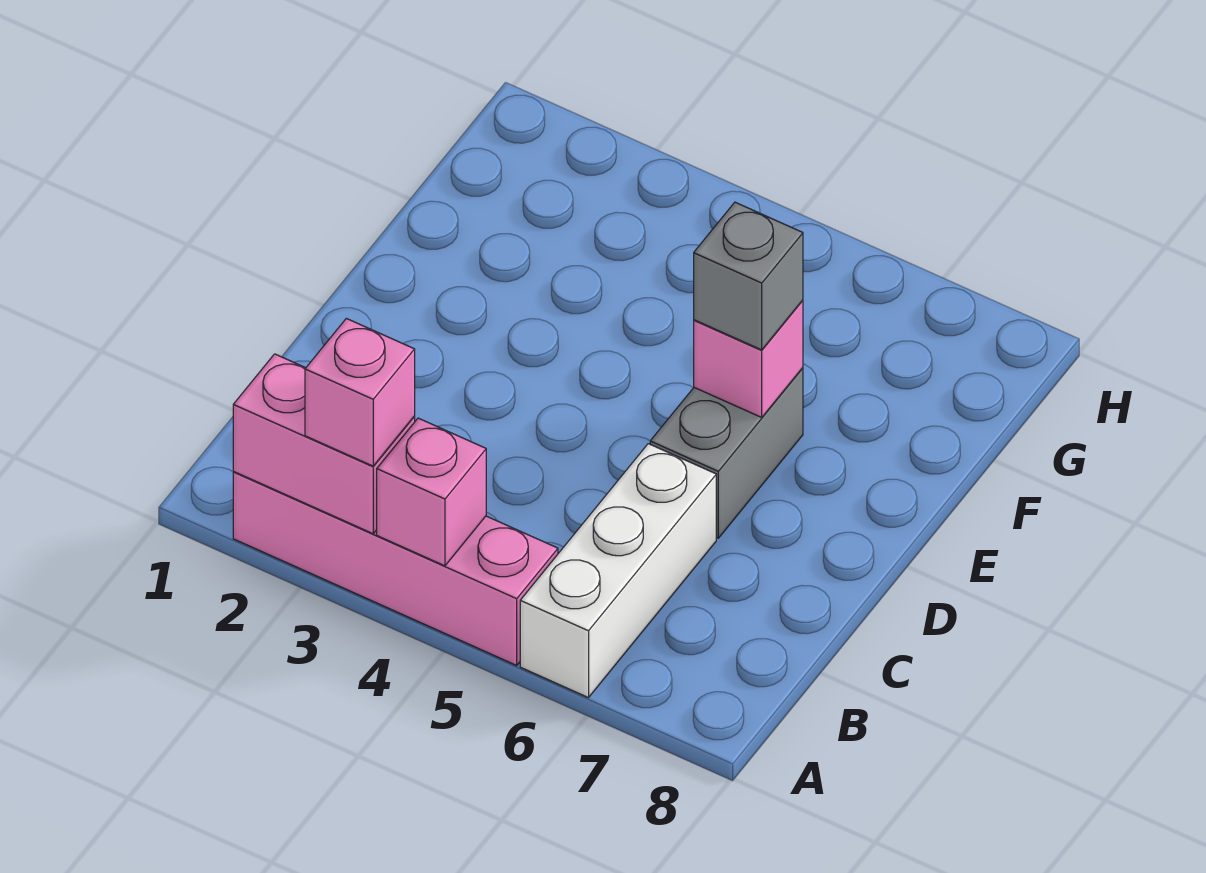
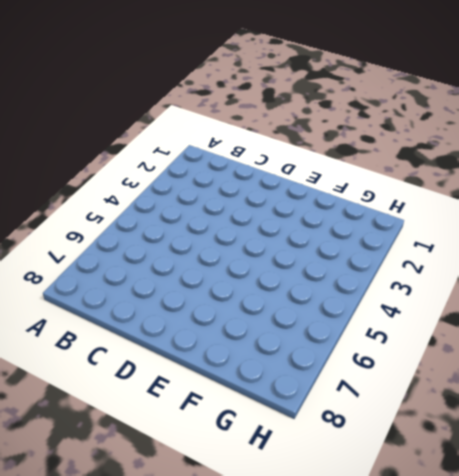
none -> pink 1x4 brick [233,472,558,665]
none -> white 1x3 brick [520,444,716,698]

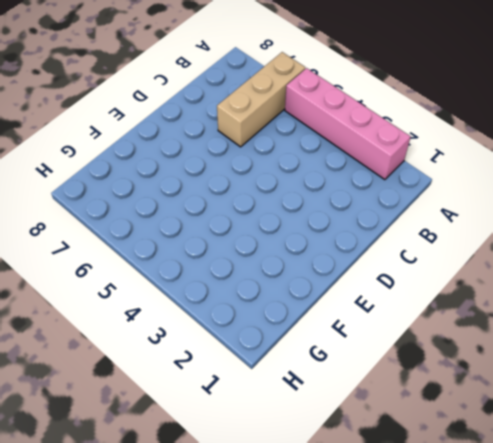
tan 1x3 brick [217,52,305,147] -> white 1x3 brick [520,444,716,698]
none -> grey 1x2 brick [650,368,803,538]
none -> pink 1x2 brick [233,354,415,534]

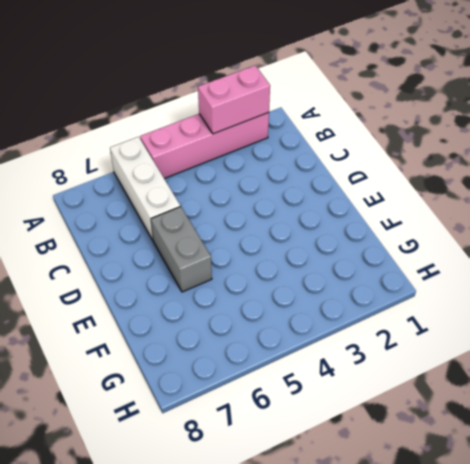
none -> pink 1x1 brick [377,418,486,566]
none -> pink 1x1 brick [694,300,803,417]

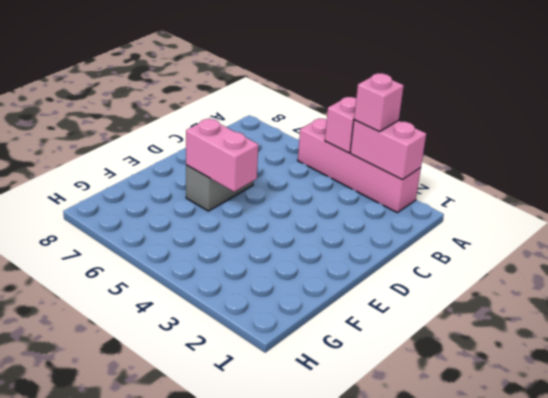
pink 1x2 brick [186,118,258,192] -> pink 1x1 brick [694,300,803,417]
none -> white 1x3 brick [520,444,716,698]
none -> grey 1x1 brick [694,202,803,350]

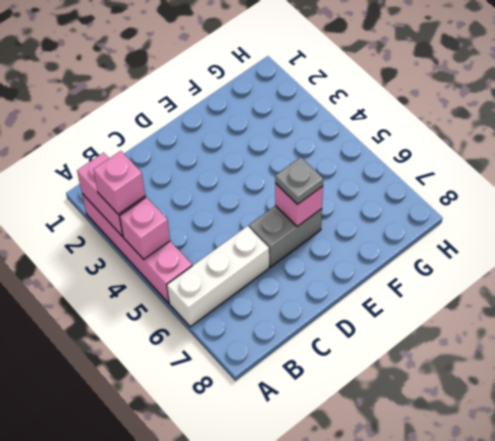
grey 1x1 plate [275,157,323,204] -> grey 1x1 brick [694,202,803,350]

